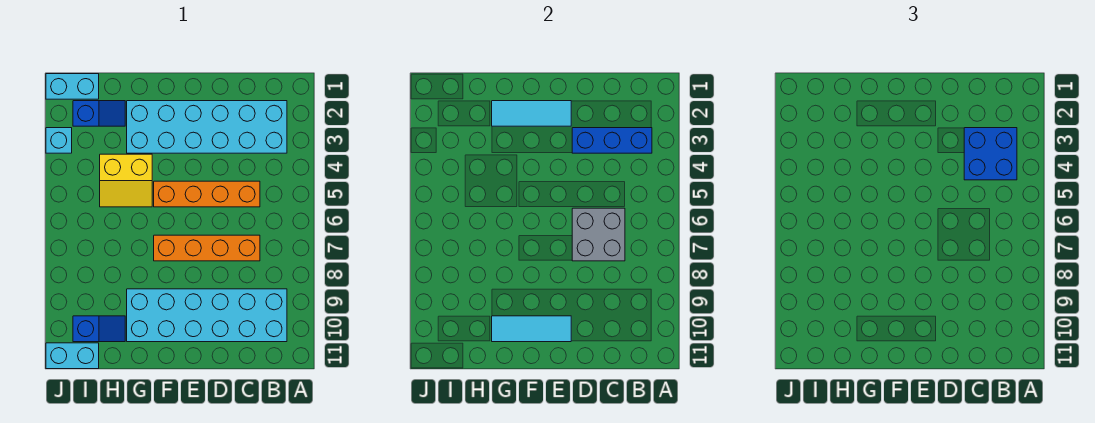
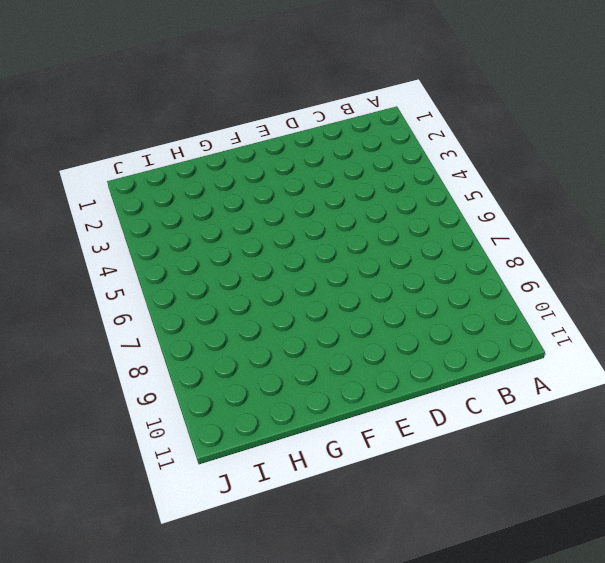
none -> cyan 2x6 brick [127,101,287,153]
none -> cyan 2x6 brick [127,289,287,342]
none -> orange 1x4 brick [154,181,260,207]

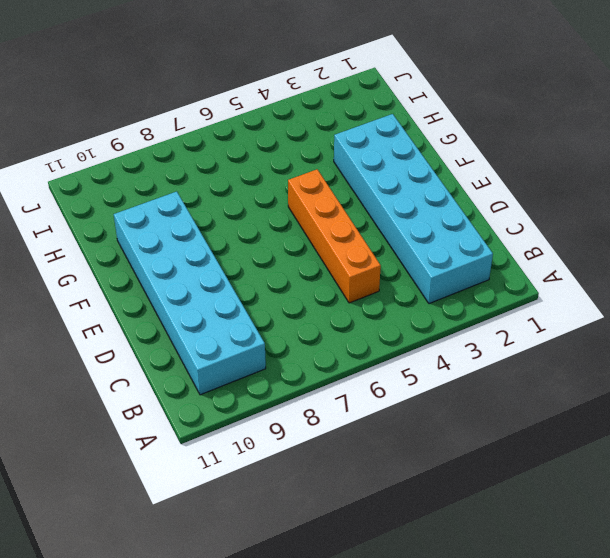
none -> orange 1x4 brick [154,235,260,261]
none -> yellow 2x2 slope [100,154,152,207]
none -> blue 1x2 slope [73,101,125,126]

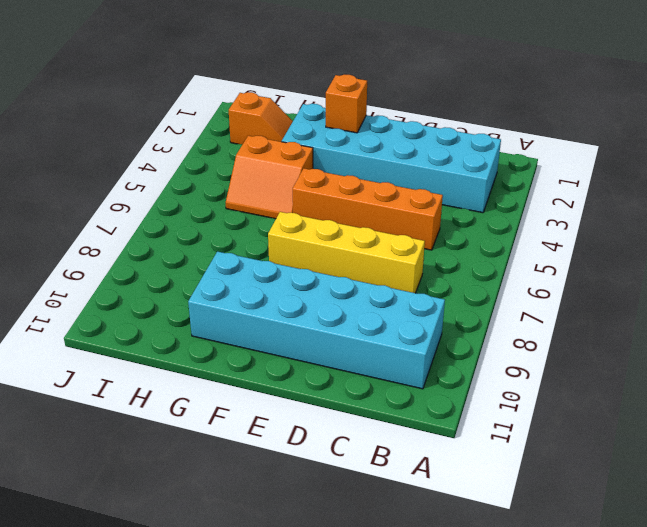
yellow 1x4 brick [268,212,425,293] -> orange 1x4 brick [154,235,260,261]
orange 1x1 brick [326,74,367,133] -> cyan 1x3 tile [492,101,571,126]
orange 2x2 slope [226,136,313,219] -> yellow 2x2 slope [100,154,152,207]
orange 1x2 slope [229,92,293,144] -> blue 1x2 slope [73,101,125,126]
none -> blue 1x2 slope [73,316,125,342]
none -> cyan 1x2 brick [46,74,99,99]
none -> cyan 1x2 brick [46,343,99,369]

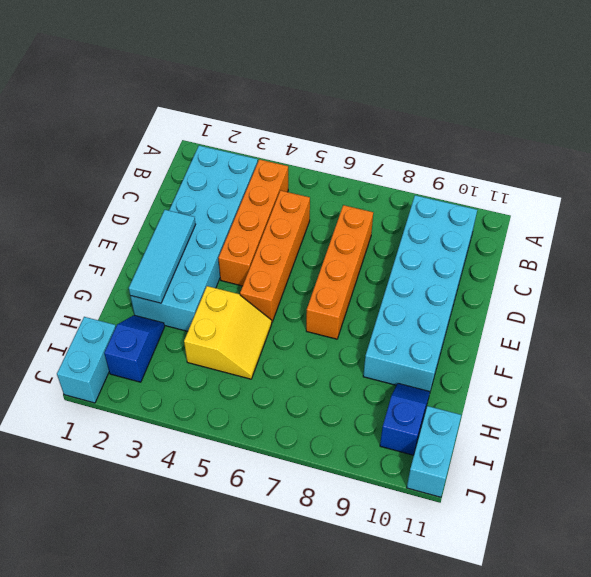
orange 1x4 brick [218,159,288,286] -> none
none -> cyan 1x1 brick [46,128,72,153]
none -> blue 1x3 brick [572,128,652,153]
none -> grey 2x2 brick [572,208,625,261]

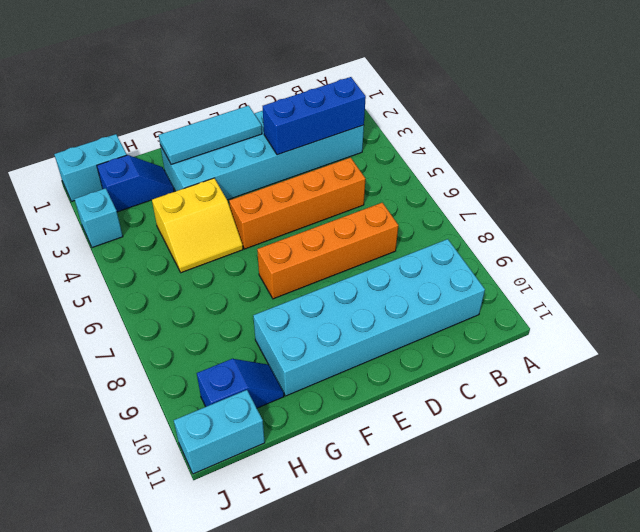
none -> grey 2x2 brick [572,208,625,261]
none -> cyan 1x3 tile [492,316,571,342]
none -> blue 2x2 brick [964,128,1017,180]

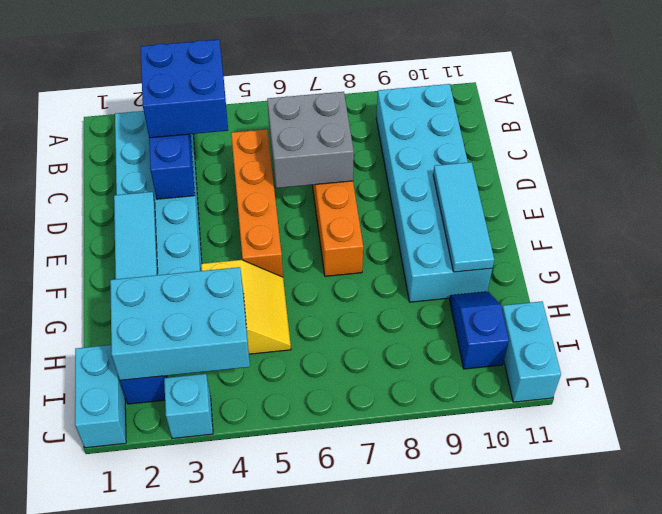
cyan 2x3 brick [110,267,250,380] -> none

